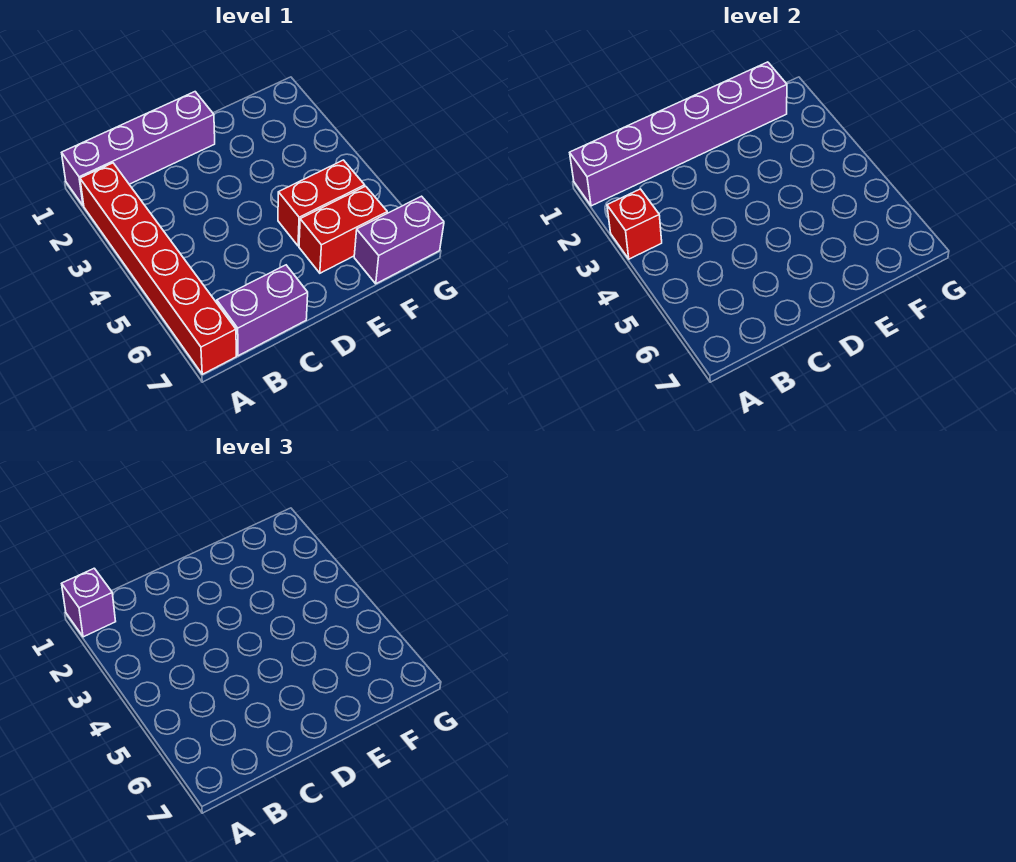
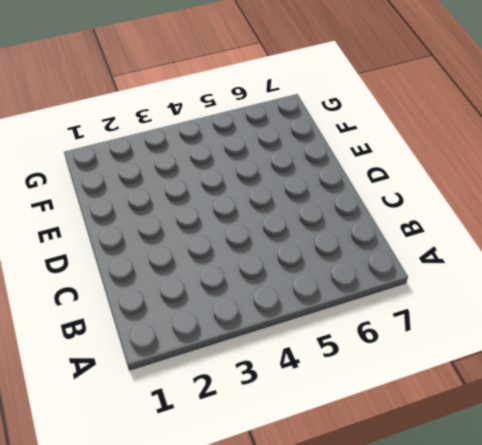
none -> purple 1x4 brick [62,92,215,206]
none -> red 1x6 brick [80,163,236,374]

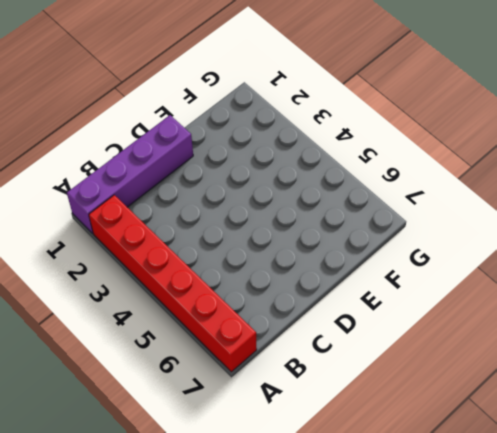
none -> purple 1x2 brick [217,265,308,356]
none -> red 1x2 brick [278,160,365,246]

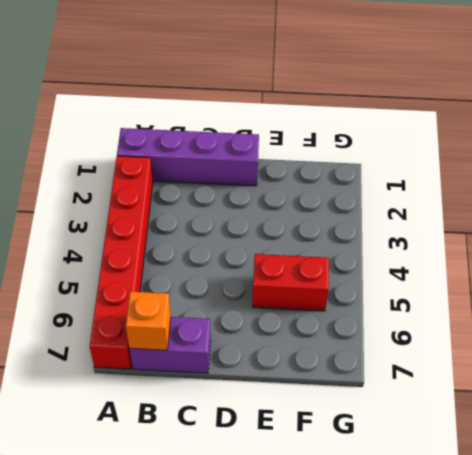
orange 1x1 brick [126,292,171,350] -> none
none -> red 1x2 brick [299,186,387,273]
none -> purple 1x2 brick [354,196,444,284]

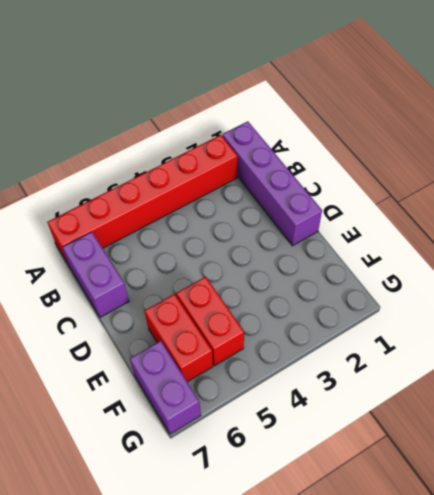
none -> purple 1x6 brick [570,62,787,206]
none -> red 1x1 brick [607,189,662,259]

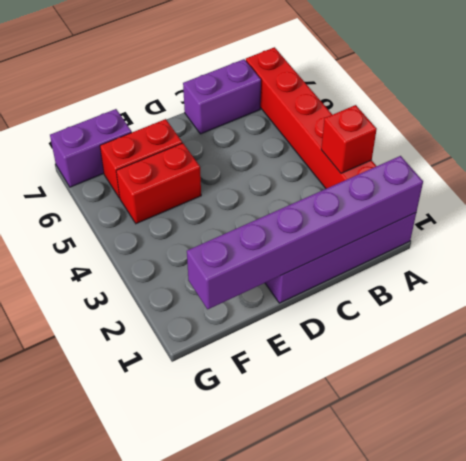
none -> purple 1x1 brick [62,568,116,637]

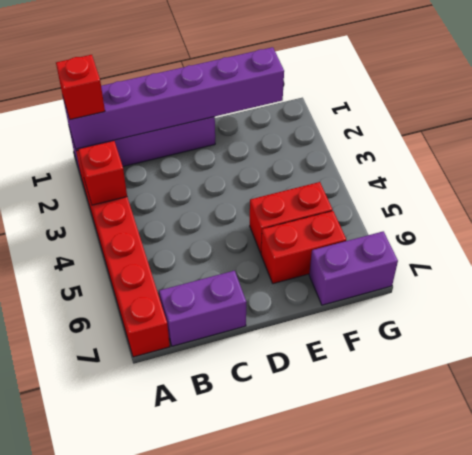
red 1x1 brick [56,55,105,120] -> purple 1x1 brick [62,568,116,637]

